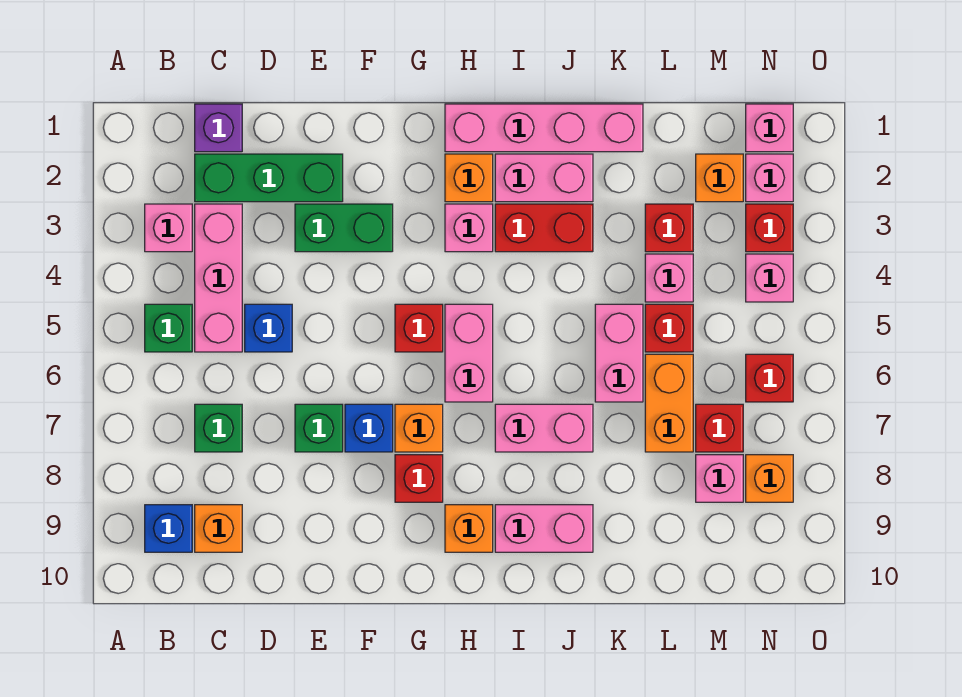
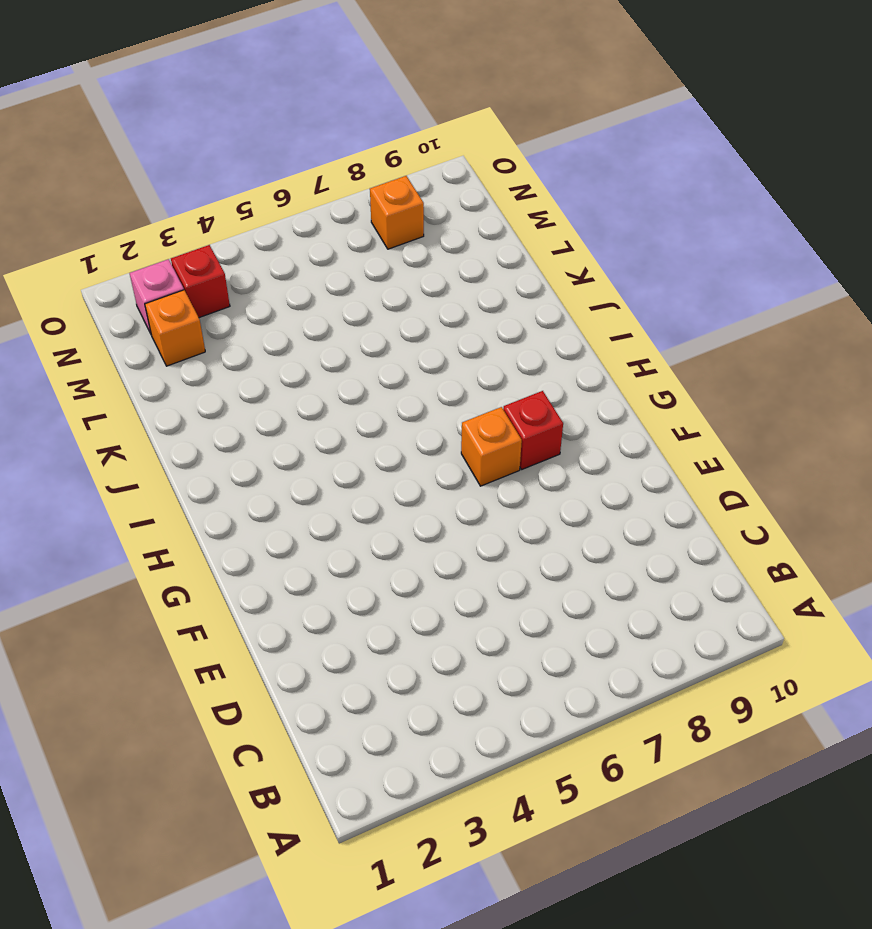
none -> pink 1x1 brick [145,204,192,252]
none -> green 1x1 brick [145,304,192,352]
none -> blue 1x1 brick [145,505,192,552]
none -> purple 1x1 brick [195,104,242,152]

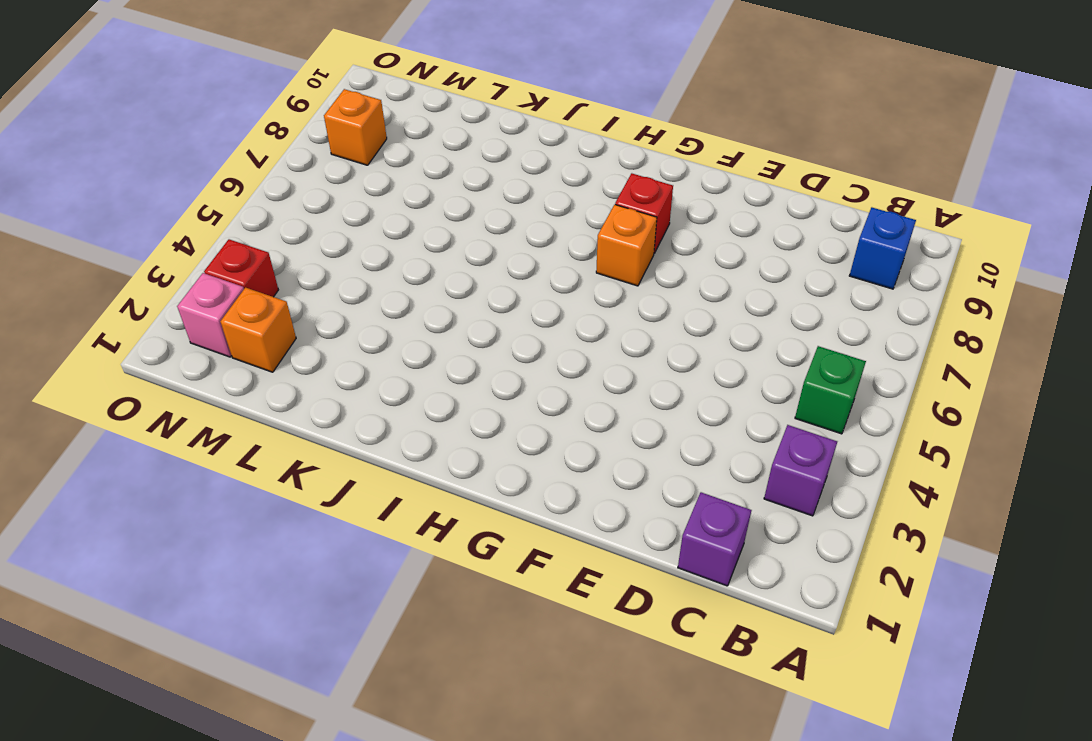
purple 1x1 brick [764,425,837,516] -> pink 1x1 brick [145,204,192,252]
none -> green 1x3 brick [195,154,343,202]
none -> pink 1x3 brick [195,204,242,352]
none -> green 1x1 brick [195,404,242,452]
none -> orange 1x1 brick [195,505,242,552]

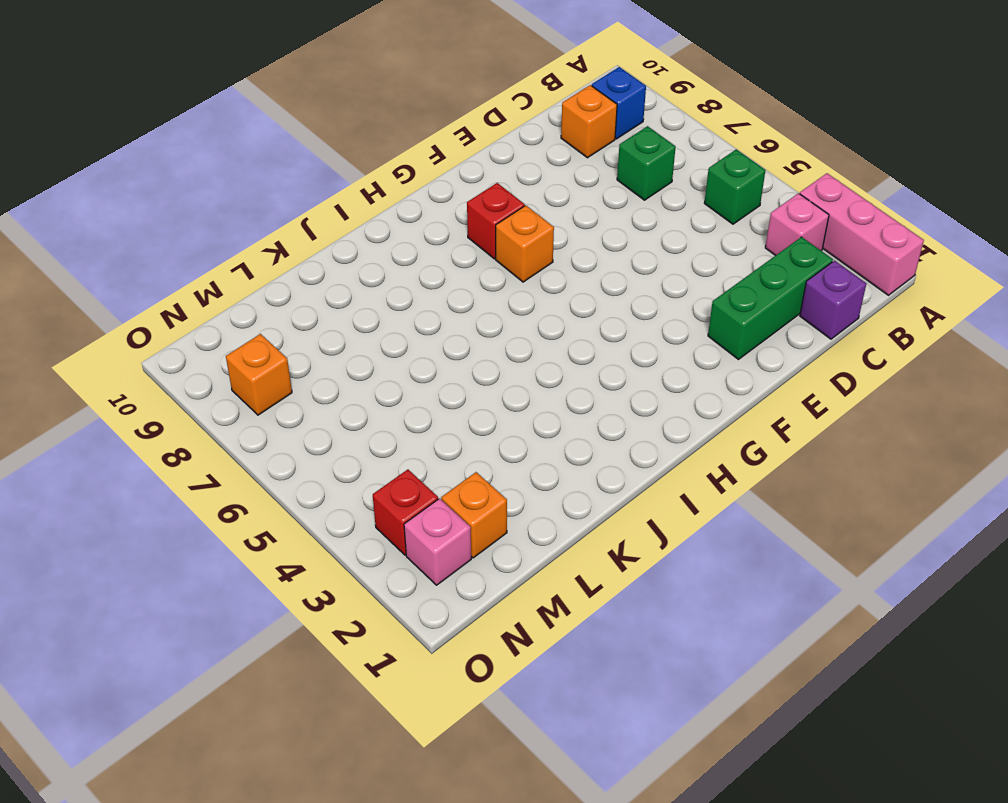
pink 1x3 brick [800,173,924,295] -> pink 1x3 brick moved to [195,204,242,352]
none -> blue 1x1 brick [245,304,292,352]
none -> green 1x2 brick [295,204,393,252]
none -> green 1x1 brick [295,404,343,452]
none -> blue 1x1 brick [345,404,393,452]

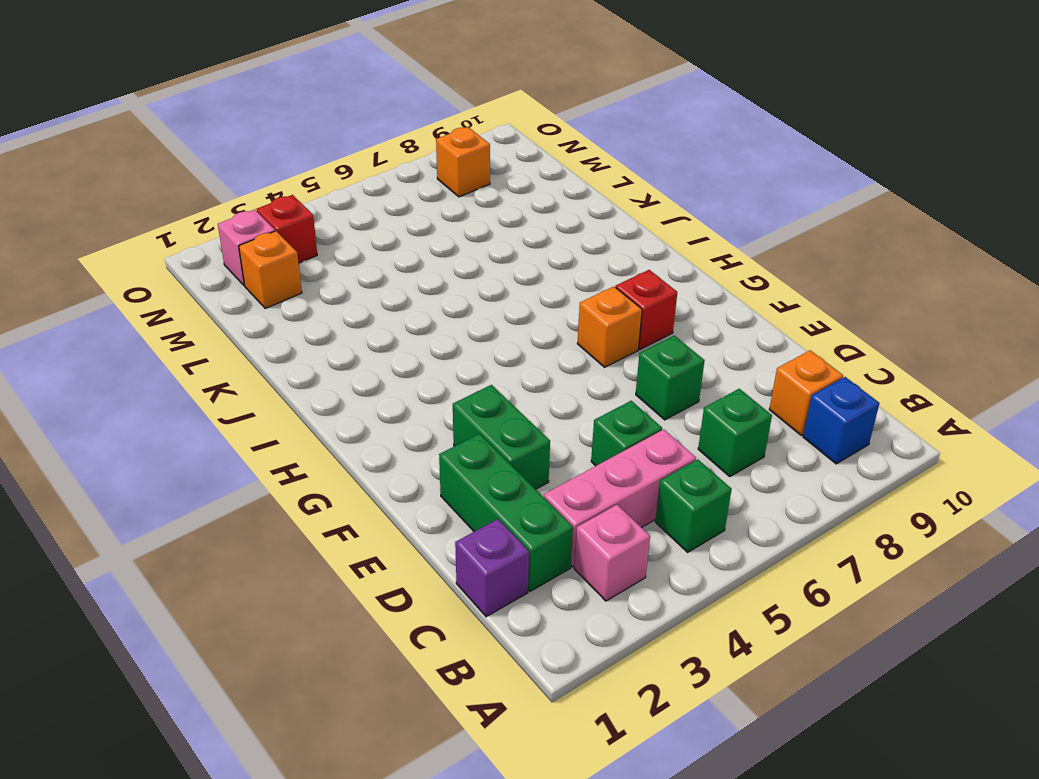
green 1x1 brick [591,401,662,466] -> blue 1x1 brick [245,304,292,352]
none -> blue 1x1 brick [345,404,393,452]
none -> red 1x1 brick [395,304,443,352]
none -> pink 1x4 brick [445,104,643,152]
none -> orange 1x1 brick [445,154,493,202]

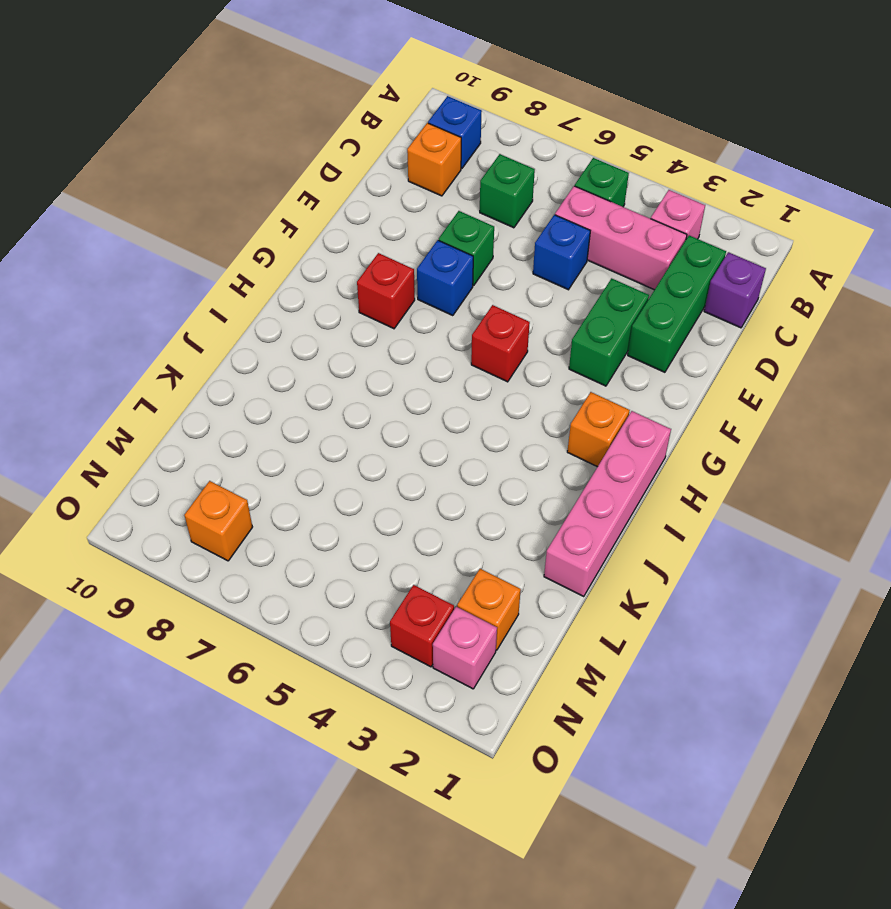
none -> orange 1x1 brick [395,404,443,452]
none -> pink 1x1 brick [445,204,493,252]
none -> pink 1x2 brick [445,304,493,402]
none -> orange 1x1 brick [445,505,493,552]

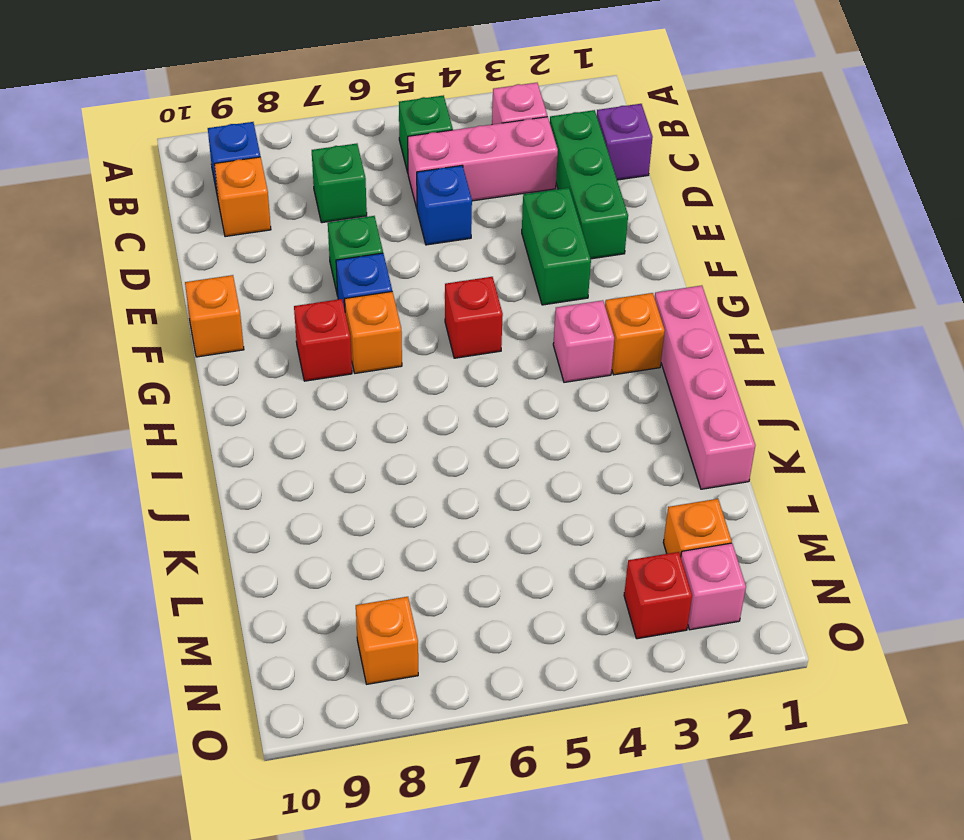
orange 1x1 brick [185,275,244,357] -> orange 1x1 brick moved to [445,505,493,552]
none -> pink 1x2 brick [445,304,493,402]
none -> pink 1x2 brick [495,154,593,202]
none -> red 1x2 brick [495,204,593,252]
none -> pink 1x2 brick [495,404,593,452]

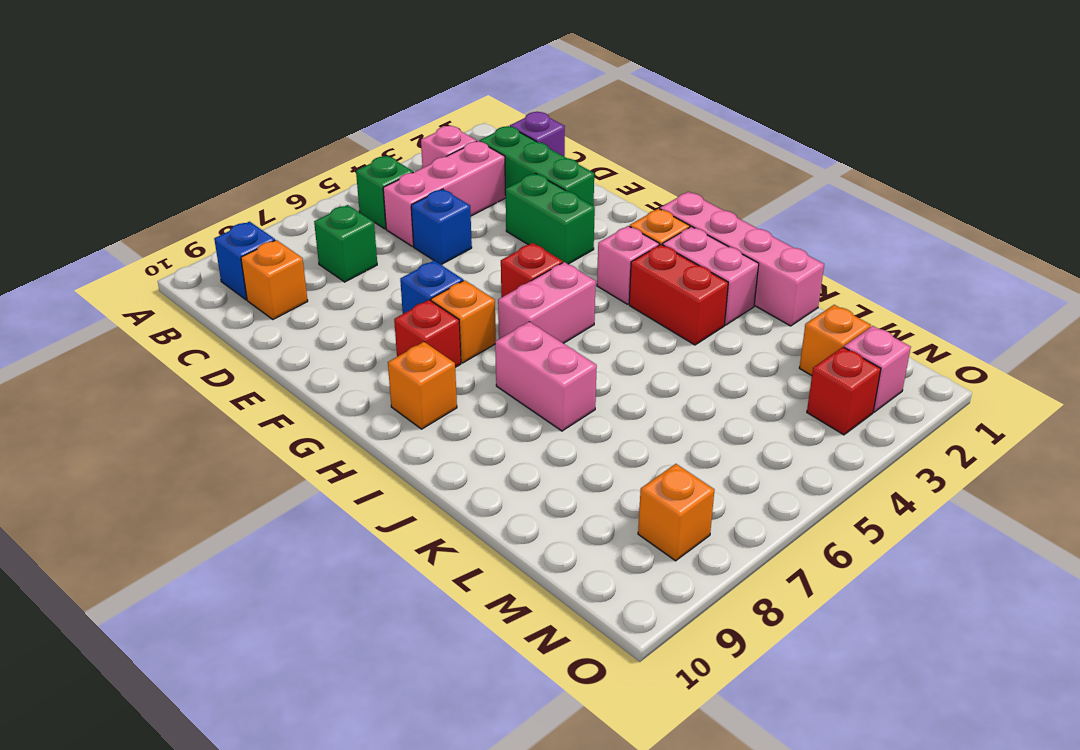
none -> green 1x1 brick [295,404,343,452]
none -> pink 1x2 brick [495,505,593,552]
none -> pink 1x2 brick [595,304,643,402]
none -> red 1x1 brick [645,204,693,252]

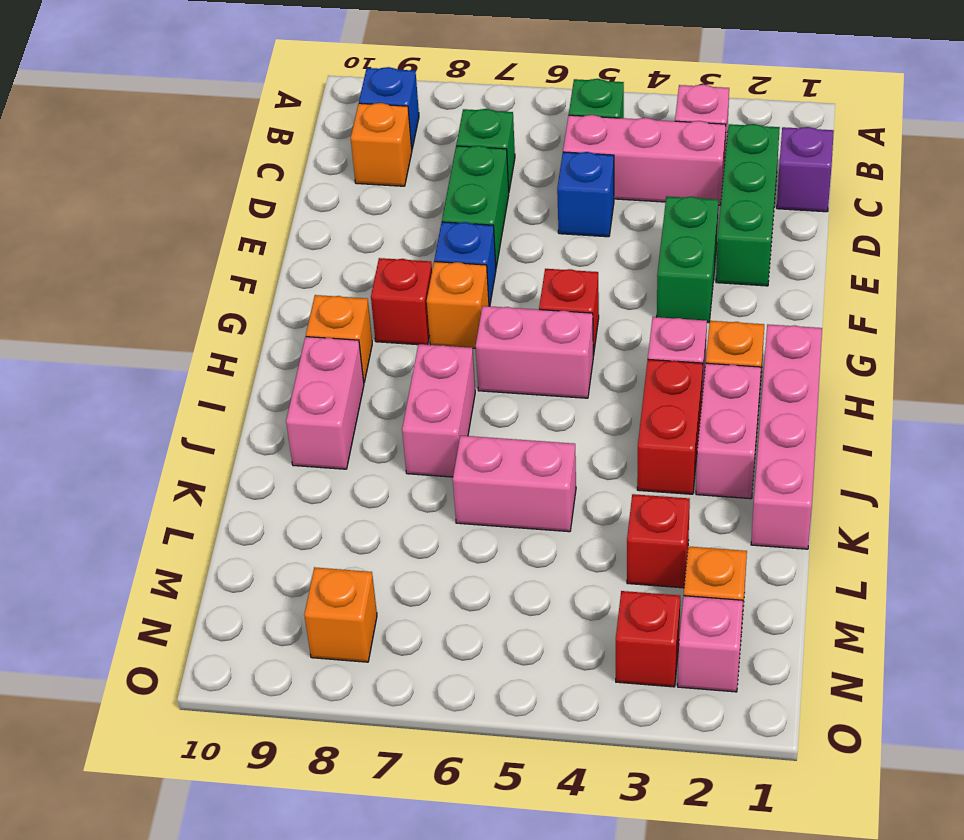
green 1x2 brick [442,146,509,267] -> green 1x1 brick [295,404,343,452]
none -> pink 1x1 brick [645,254,693,302]
none -> red 1x1 brick [645,304,693,352]
none -> orange 1x2 brick [645,354,693,452]
none -> red 1x1 brick [696,404,743,452]

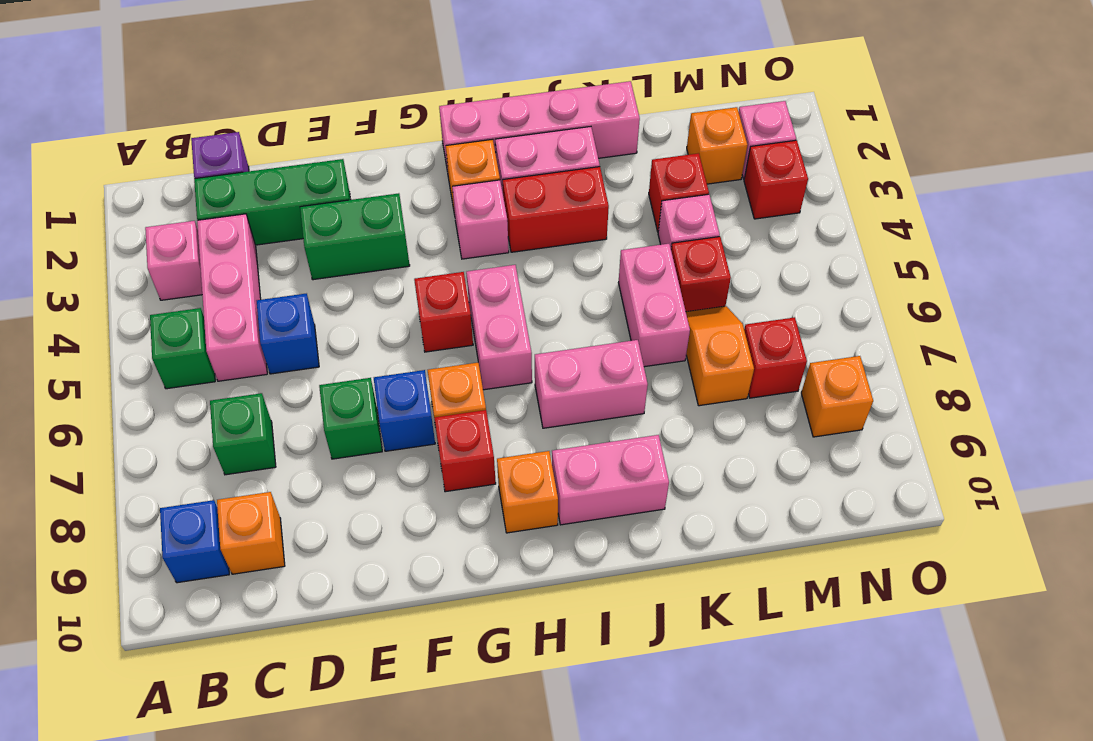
orange 1x2 slope [686,306,754,406] -> orange 1x2 brick [645,354,693,452]
none -> pink 1x1 brick [696,455,743,502]
none -> pink 1x1 brick [746,104,793,152]
none -> pink 1x1 brick [746,254,793,302]
none -> red 1x1 brick [746,354,793,402]

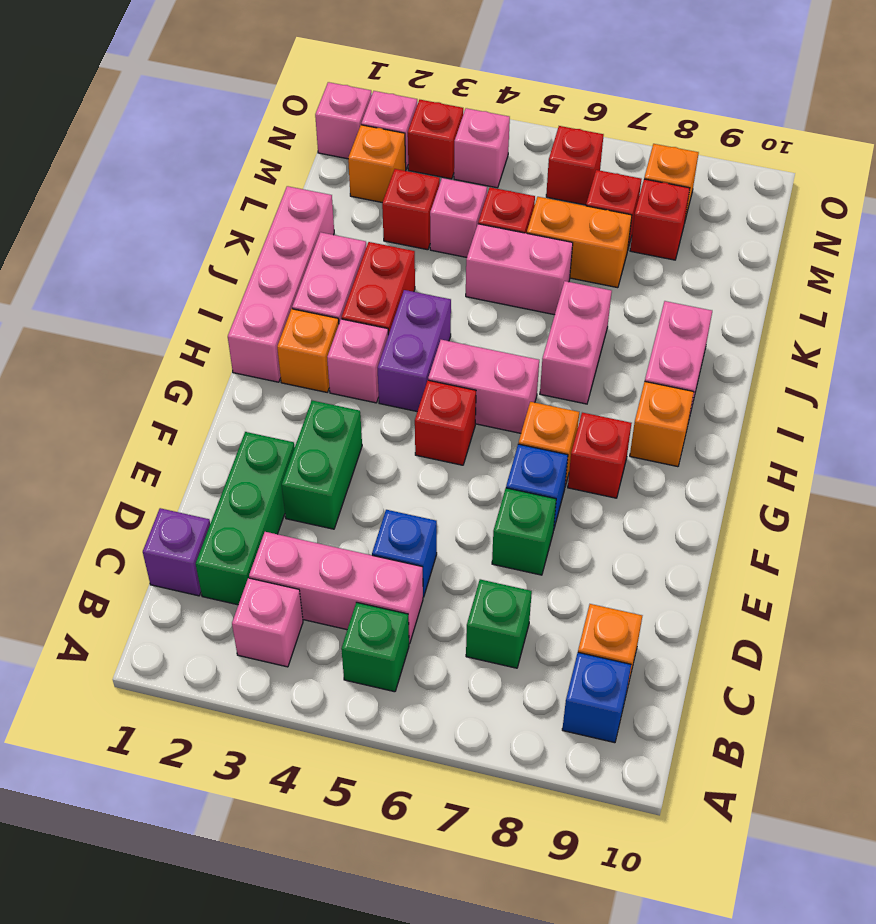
purple 1x2 brick [378,290,451,411] -> none
red 1x1 brick [630,179,690,260] -> pink 1x1 brick [696,455,743,502]

